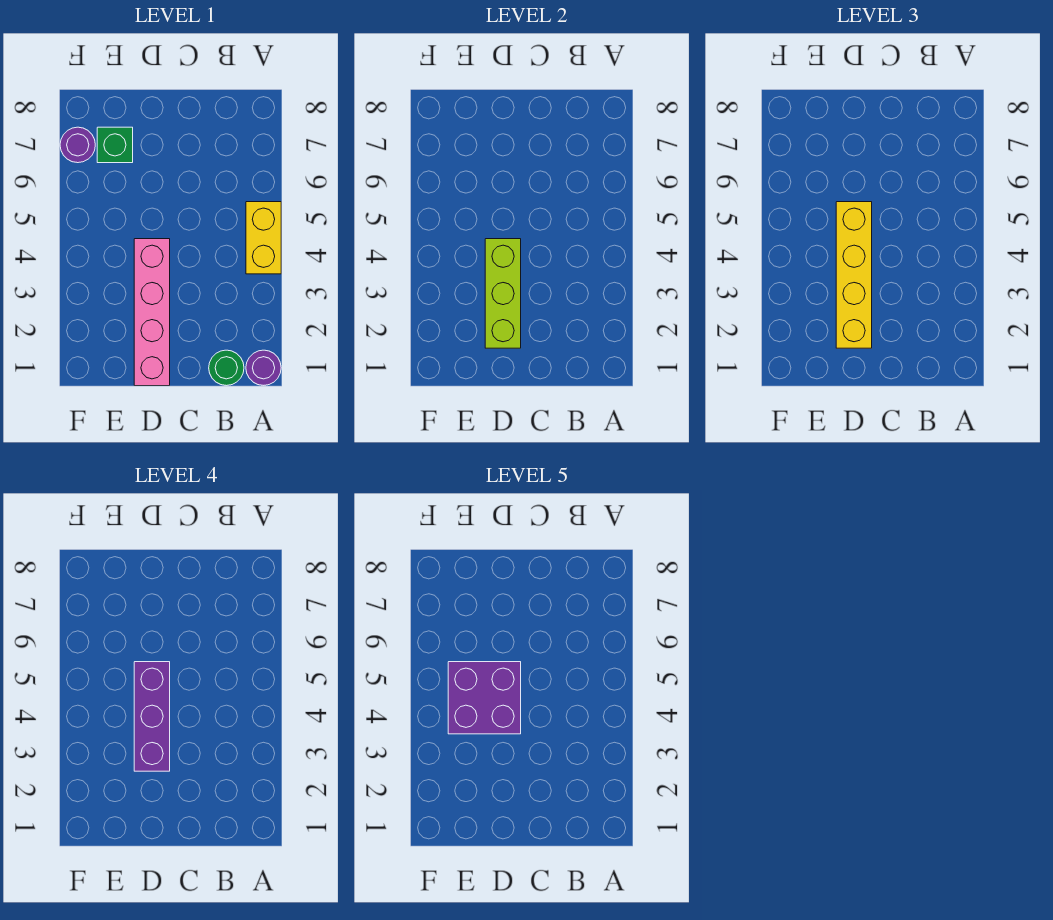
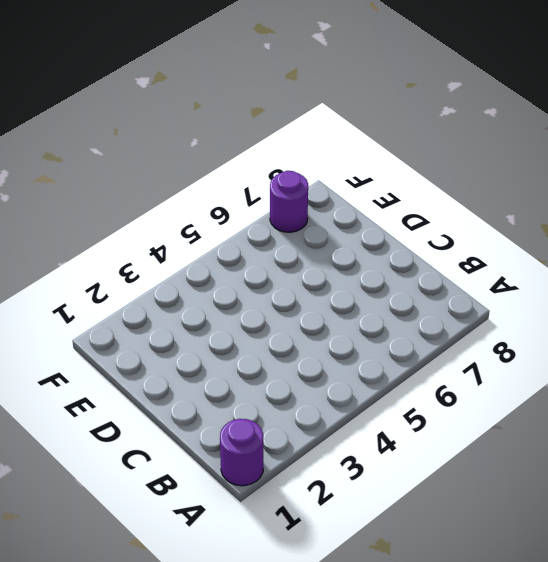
none -> yellow 1x2 brick [246,202,281,274]
none -> green 1x1 round brick [209,350,244,386]

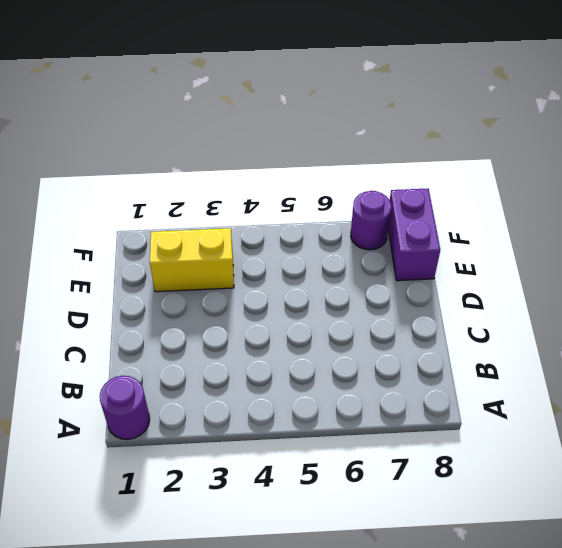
yellow 1x2 brick [150,228,234,292] -> yellow 1x2 brick moved to [246,202,281,274]
purple 1x2 brick [388,189,440,281] -> none
none -> green 1x1 round brick [209,350,244,386]
none -> pink 1x4 brick [134,239,170,386]

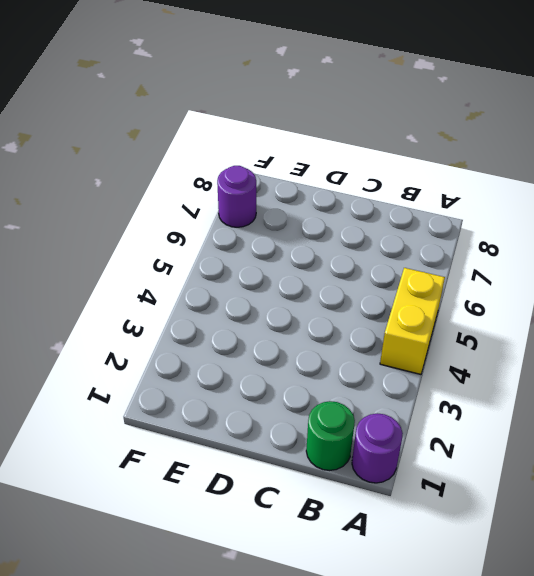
none -> pink 1x4 brick [134,239,170,386]
none -> green 1x1 brick [97,127,133,163]

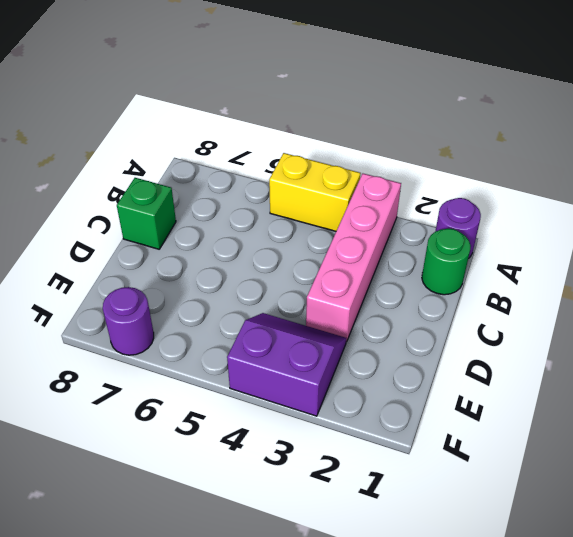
pink 1x4 brick [306,174,401,342] -> pink 1x4 brick turned to [134,239,170,386]
green 1x1 brick [117,178,176,249] -> green 1x1 brick moved to [97,127,133,163]
purple 2x2 slope [227,313,346,416] -> none
none -> lime 1x3 brick [485,239,521,348]
none -> yellow 1x4 brick [836,202,872,348]

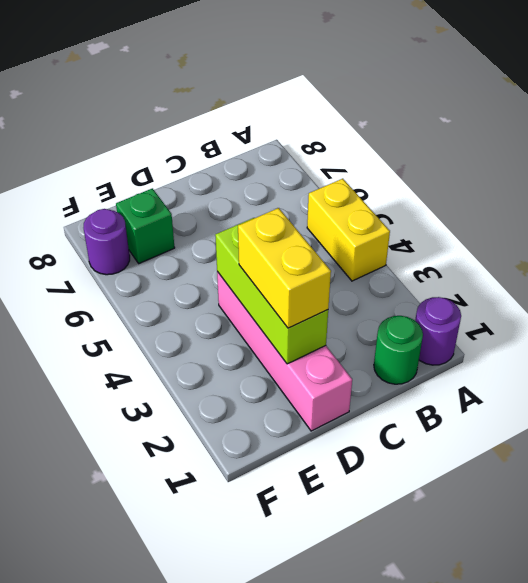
yellow 1x2 brick [238,208,331,328] -> yellow 1x4 brick [836,202,872,348]
none -> purple 1x3 brick [134,662,170,771]
none -> purple 2x2 brick [448,662,521,734]

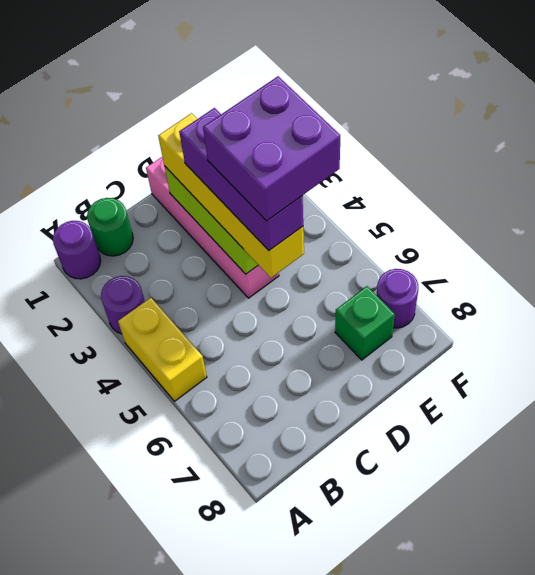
purple 1x1 round brick [101,276,145,334] -> none

